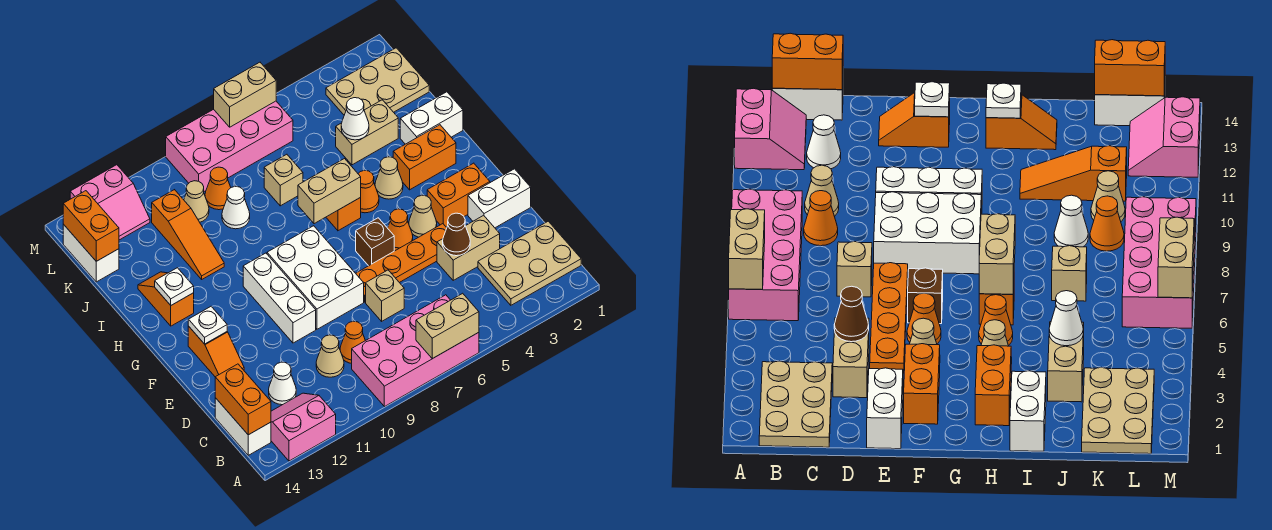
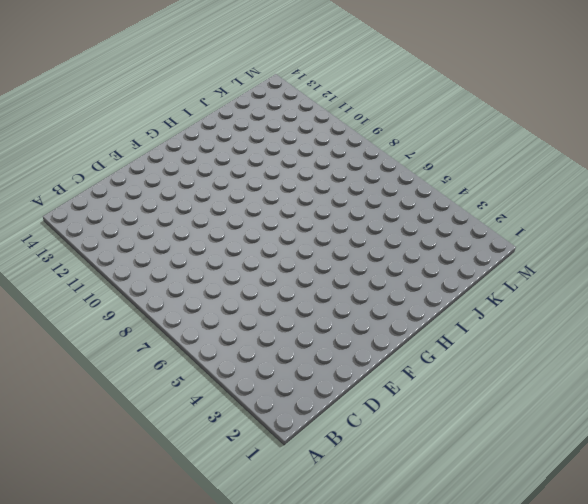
none -> pink 2x4 brick [352,295,479,407]
none -> pink 2x2 slope [271,393,336,461]
none -> tan 2x3 plate [478,221,581,305]
none -> white 1x2 brick [215,398,271,455]

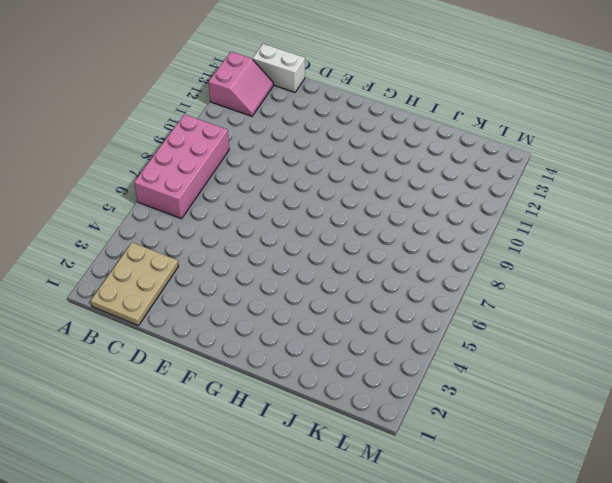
none -> orange 1x1 cone [340,321,365,363]
none -> tan 1x1 cone [316,335,344,377]
none -> white 1x1 cone [269,362,296,405]
none -> tan 1x2 brick [437,215,500,280]

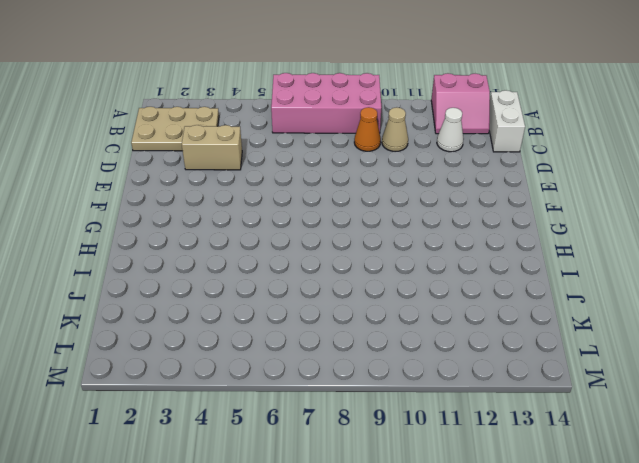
none -> tan 1x1 brick [366,270,404,321]
none -> white 1x2 brick [468,169,531,228]
none -> orange 1x4 plate [356,224,447,302]
none -> white 2x3 brick [267,226,364,329]

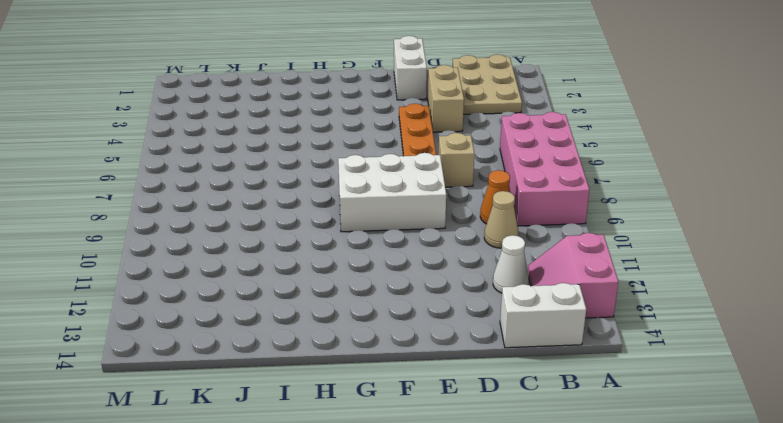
none -> white 1x3 brick [243,253,316,343]
none -> orange 1x2 slope [188,326,244,377]
none -> orange 1x2 brick [427,163,490,227]
none -> tan 1x1 cone [409,195,437,237]

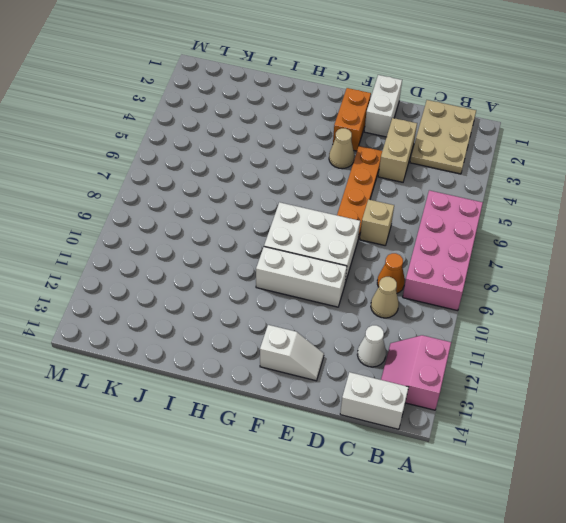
white 1x2 slope [260,325,324,381] -> orange 1x2 slope [188,326,244,377]
none -> orange 1x1 cone [388,209,413,251]
none -> brown 1x1 brick [356,218,394,266]
none -> orange 1x2 brick [393,125,456,190]
none -> tan 1x1 cone [375,157,403,199]

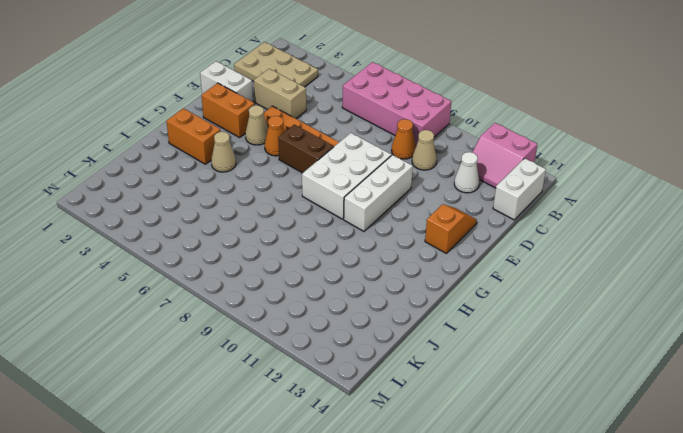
brown 1x2 brick [278,125,334,173] -> brown 1x1 brick [356,218,394,266]
none -> tan 1x1 brick [366,270,404,321]
none -> orange 1x1 cone [358,170,379,213]
none -> orange 1x1 brick [326,198,361,231]
none -> orange 1x2 slope [138,272,194,326]

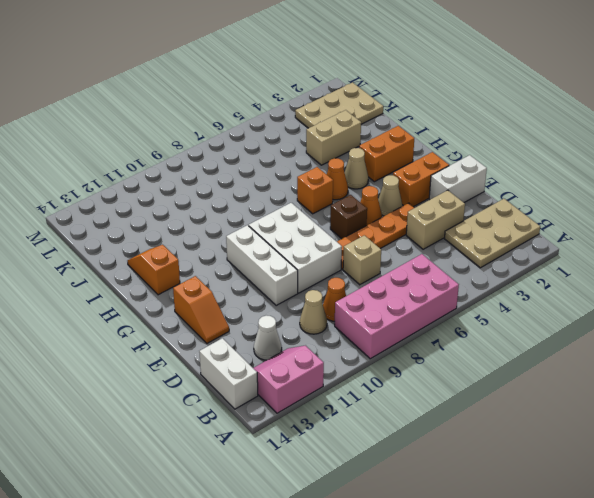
none -> white 1x2 brick [400,92,463,144]
none -> orange 1x3 slope [152,190,224,279]
none -> tan 1x1 brick [264,154,303,206]
none -> white 1x1 cone [222,186,250,229]

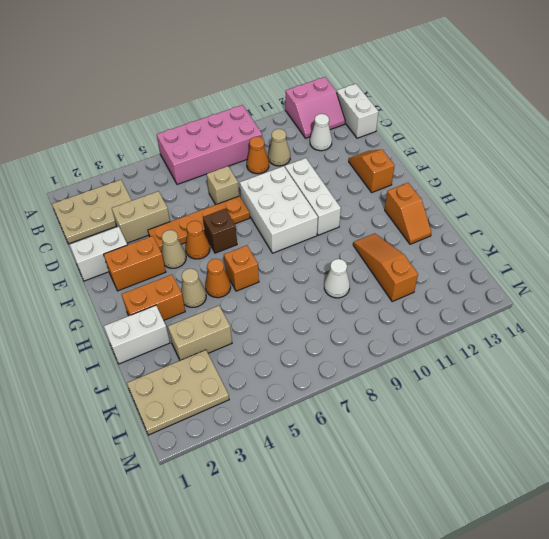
none -> tan 1x1 brick [264,154,303,206]
none -> orange 1x1 cone [205,167,231,210]
none -> tan 1x1 cone [184,181,209,222]
none -> white 1x2 brick [63,224,119,282]

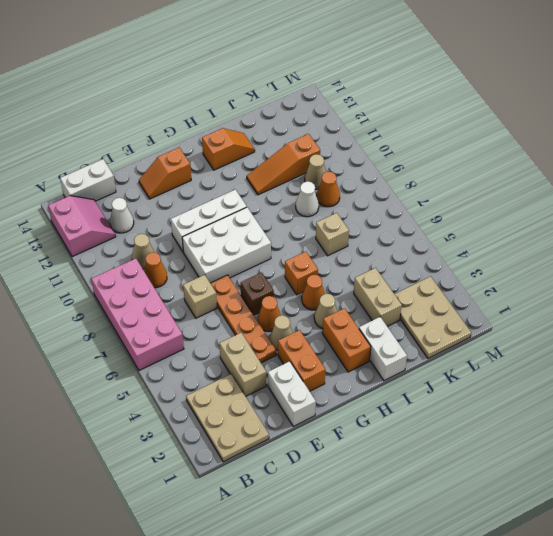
none -> white 1x2 brick [63,224,119,282]
none -> pink 2x4 brick [166,101,293,191]
none -> pink 2x2 slope [70,165,150,240]
none -> tan 1x2 brick [416,293,479,359]

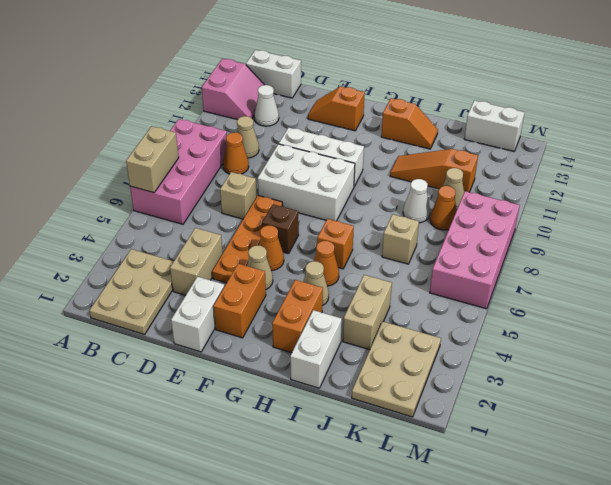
none -> pink 2x2 slope [70,165,150,240]
none -> orange 1x2 brick [215,364,271,435]
none -> brown 1x1 cone [443,213,470,256]
none -> white 1x1 plate [188,307,227,344]

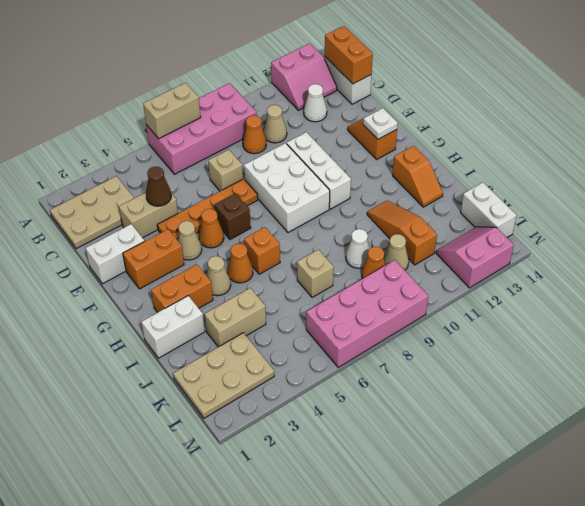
none -> tan 1x2 brick [298,159,361,224]
none -> white 1x1 plate [155,268,194,305]
none -> white 1x1 cone [341,98,369,140]
none -> orange 1x2 brick [63,191,119,261]

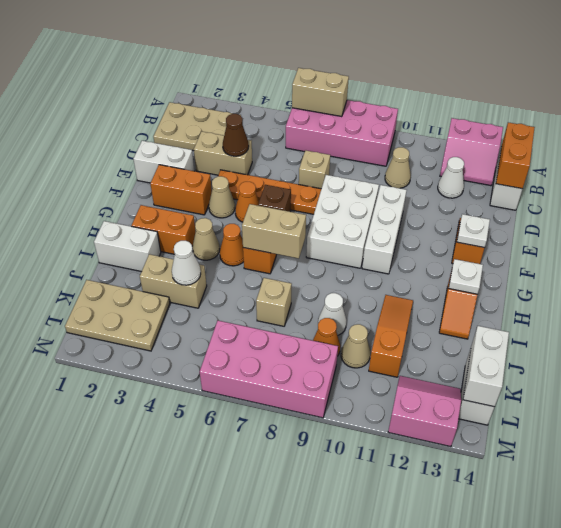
white 1x2 brick [463,326,509,407] -> orange 1x2 brick [63,191,119,261]
none -> orange 1x1 cone [340,321,365,363]
none -> tan 1x2 brick [214,62,276,127]

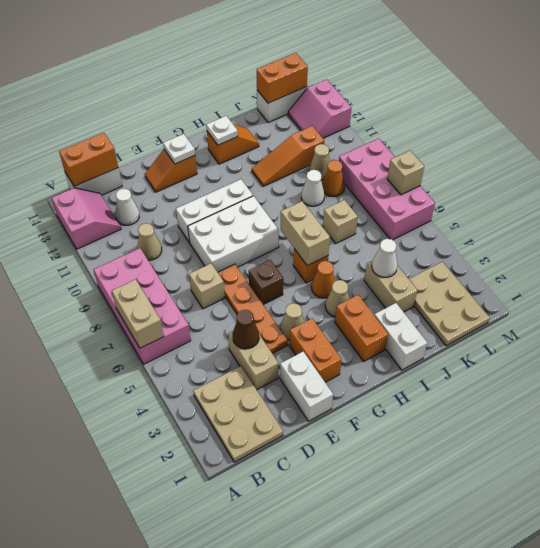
tan 1x1 brick [387,151,424,195] -> tan 1x2 brick [214,62,276,127]
none -> orange 1x1 cone [340,321,365,363]
none -> orange 1x1 cone [388,209,413,251]

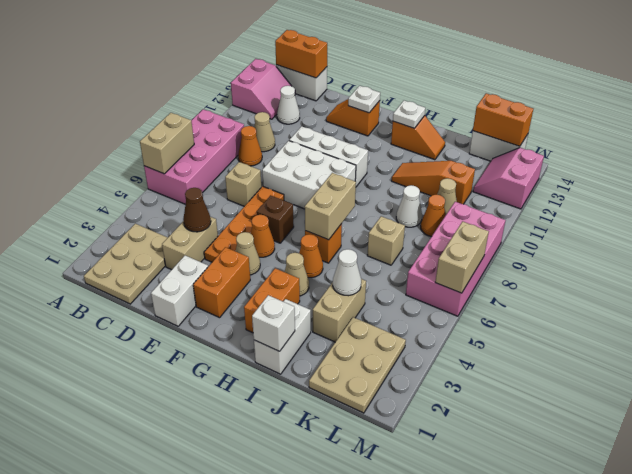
white 1x1 brick [252,295,295,351] -> none

